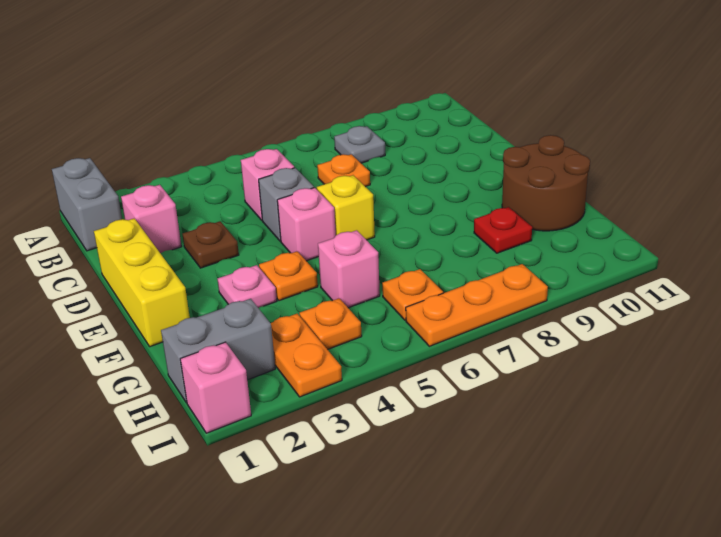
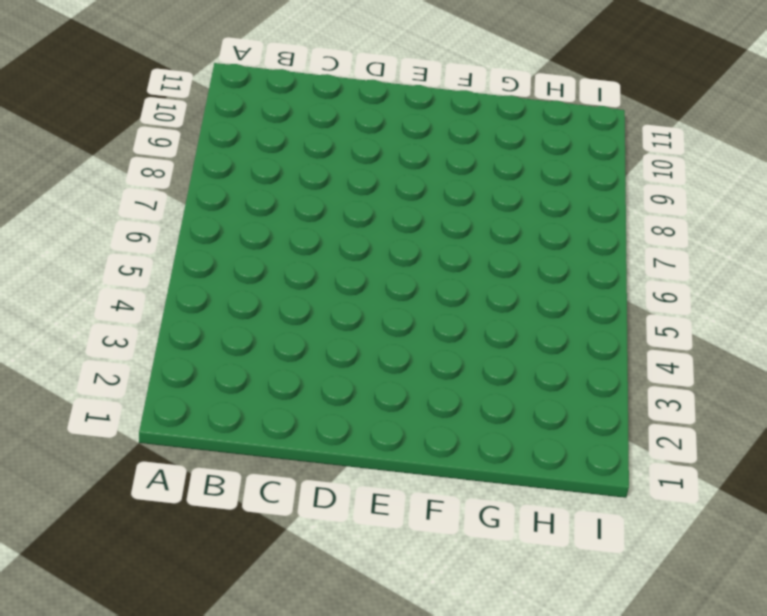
none -> grey 1x2 brick [52,158,122,251]
none -> grey 1x1 plate [334,126,385,163]
none -> pink 1x1 brick [121,185,182,253]

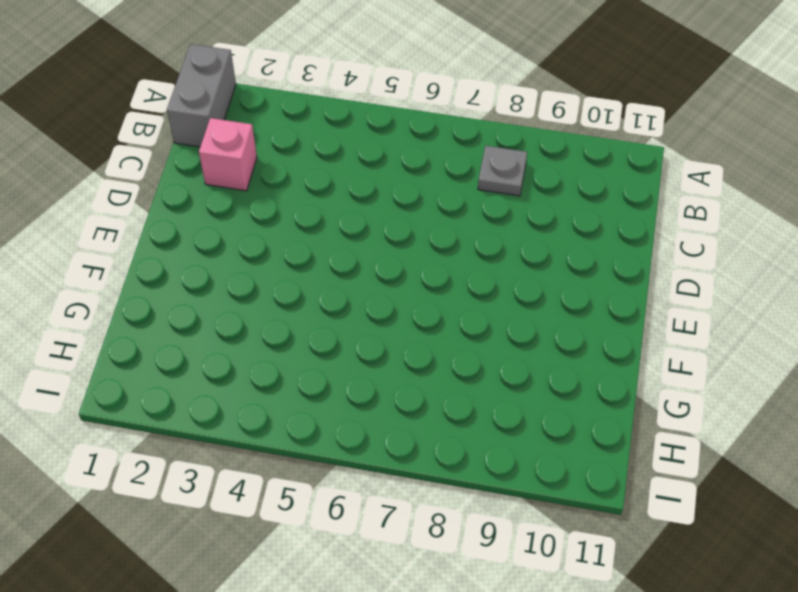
none -> pink 1x1 brick [241,149,294,220]
none -> orange 1x1 plate [317,154,370,187]
none -> yellow 1x3 brick [94,218,190,347]

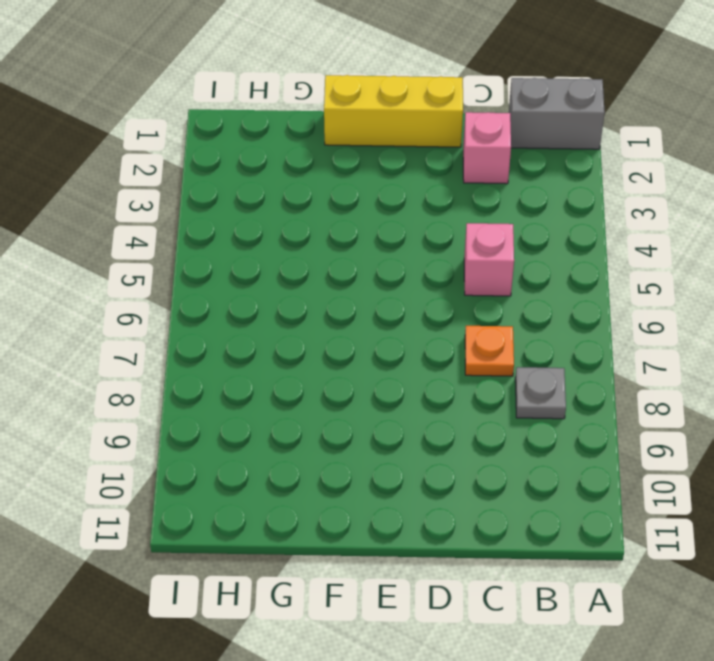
none -> brown 1x1 plate [183,221,239,268]
none -> grey 1x1 brick [259,168,314,241]
none -> pink 1x1 brick [277,188,336,261]

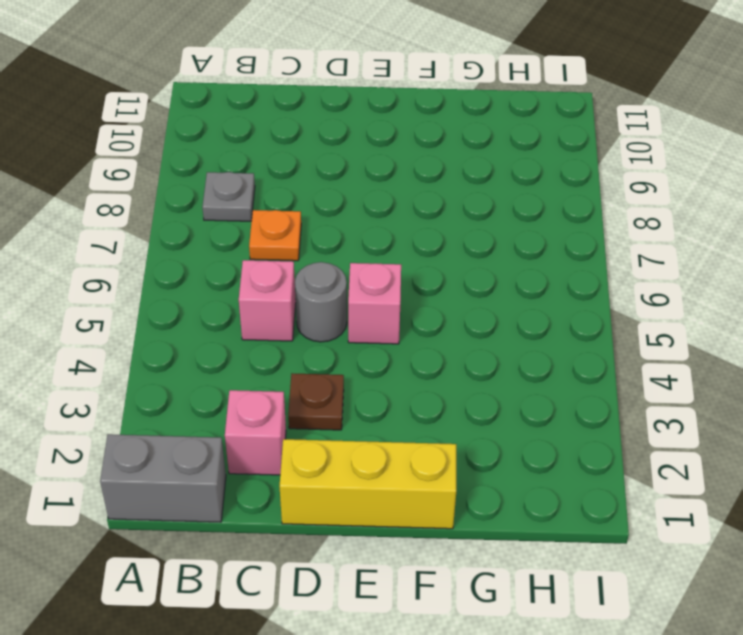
grey 1x1 round brick [295,262,347,342] -> grey 1x1 brick [259,168,314,241]
none -> yellow 1x1 brick [317,175,375,240]
none -> pink 1x1 plate [217,265,277,308]
none -> orange 1x1 plate [259,251,318,301]

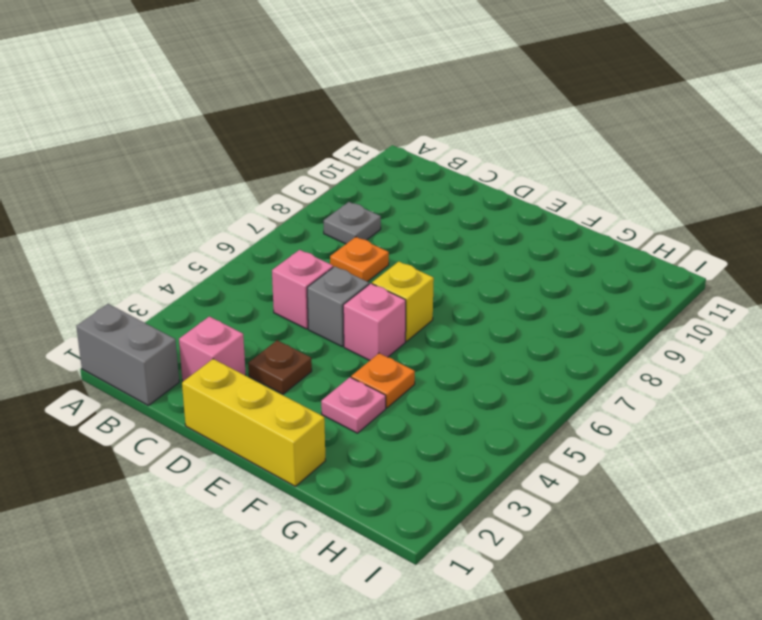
none -> brown 2x2 round brick [502,135,590,231]
none -> pink 1x1 brick [318,230,380,308]
none -> red 1x1 plate [474,207,532,253]

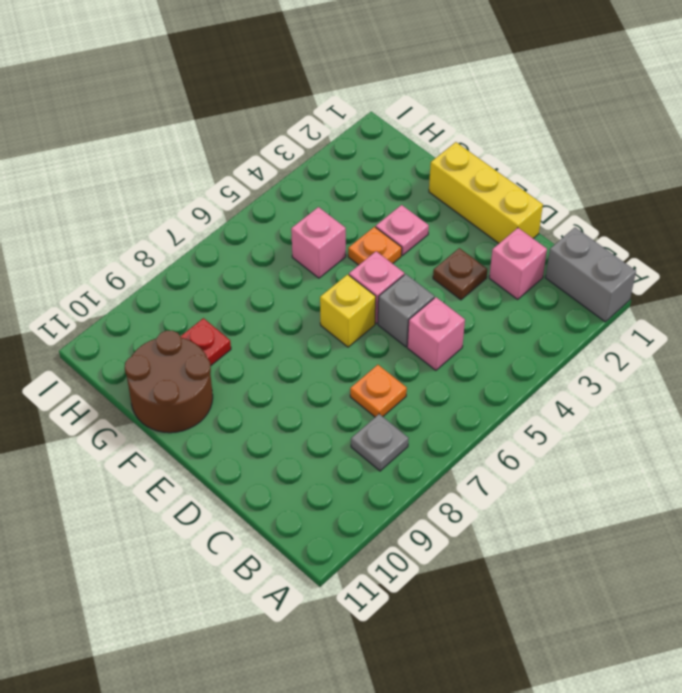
none -> grey 1x2 brick [161,299,275,403]
none -> orange 1x2 plate [271,314,342,397]
none -> orange 1x1 plate [299,298,362,350]

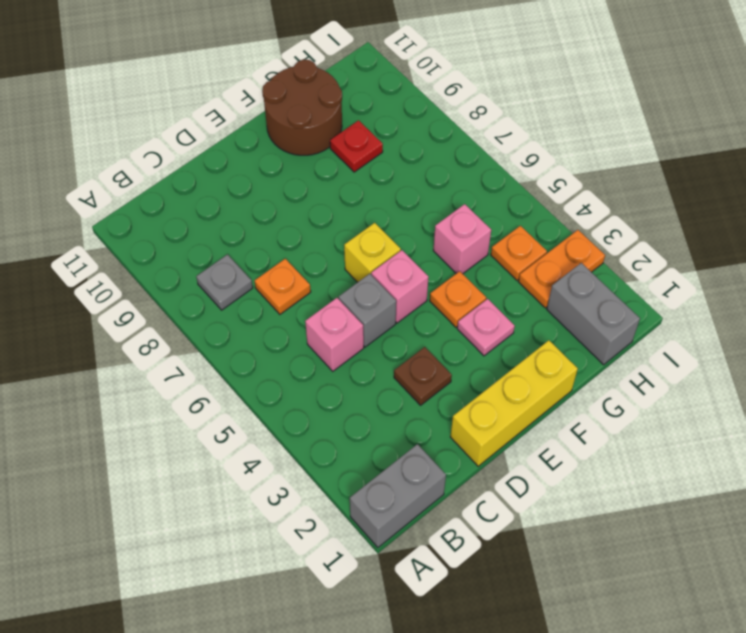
none -> pink 1x1 brick [121,185,182,253]
none -> orange 1x1 plate [382,269,443,320]
none -> pink 1x1 brick [180,342,251,433]

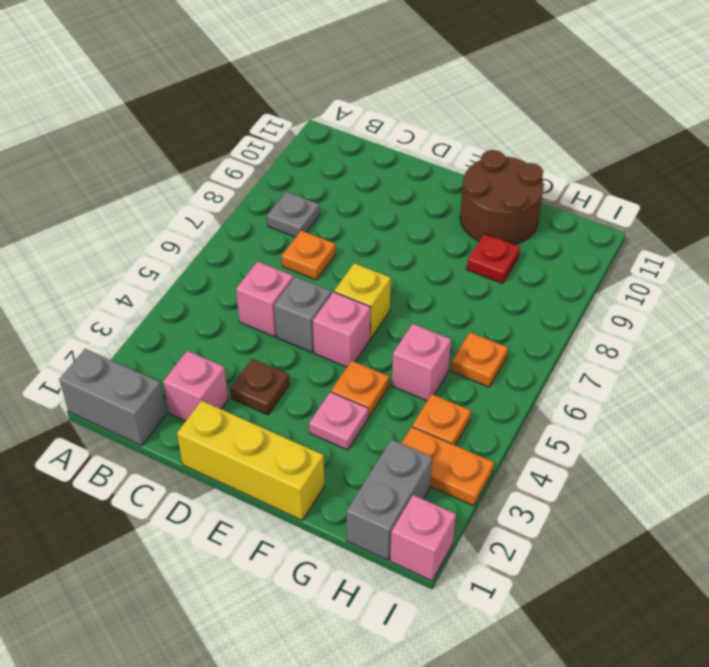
none -> orange 1x3 plate [406,264,548,346]

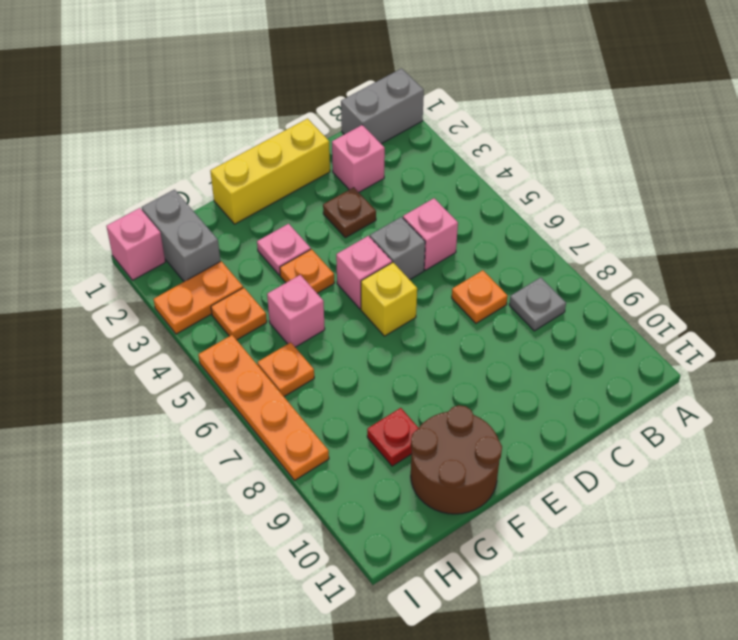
orange 1x4 plate [198,335,329,480] -> orange 1x3 plate [406,264,548,346]

